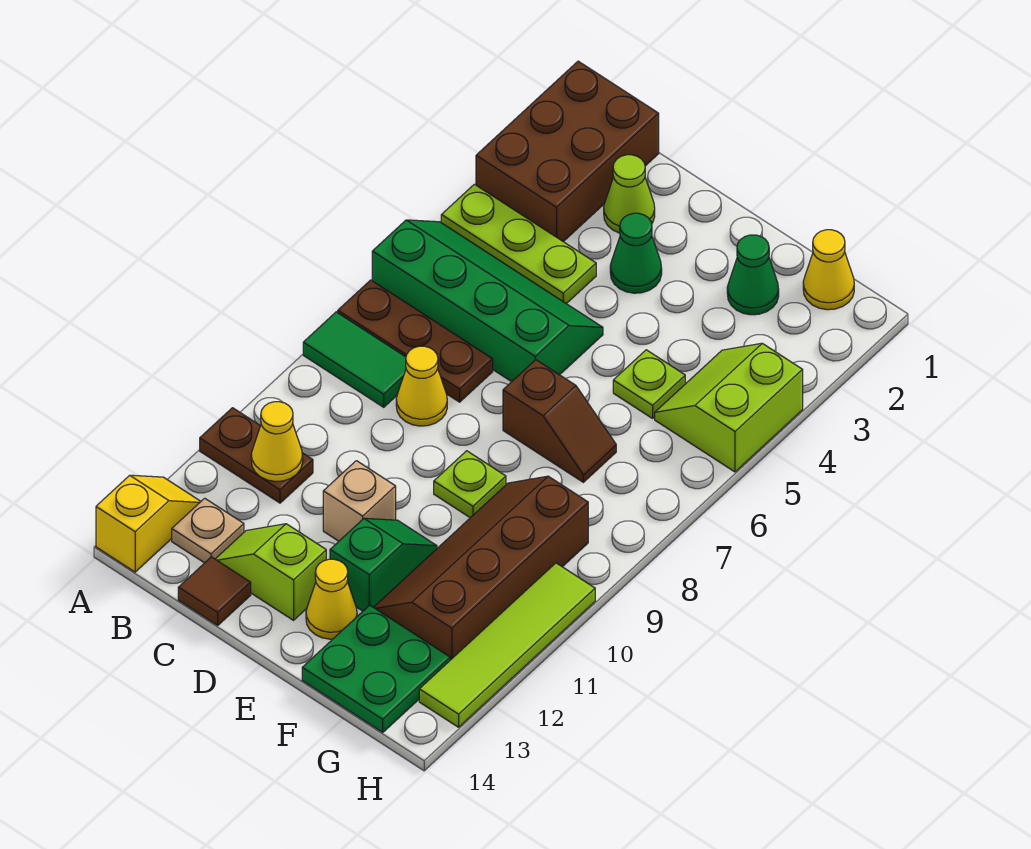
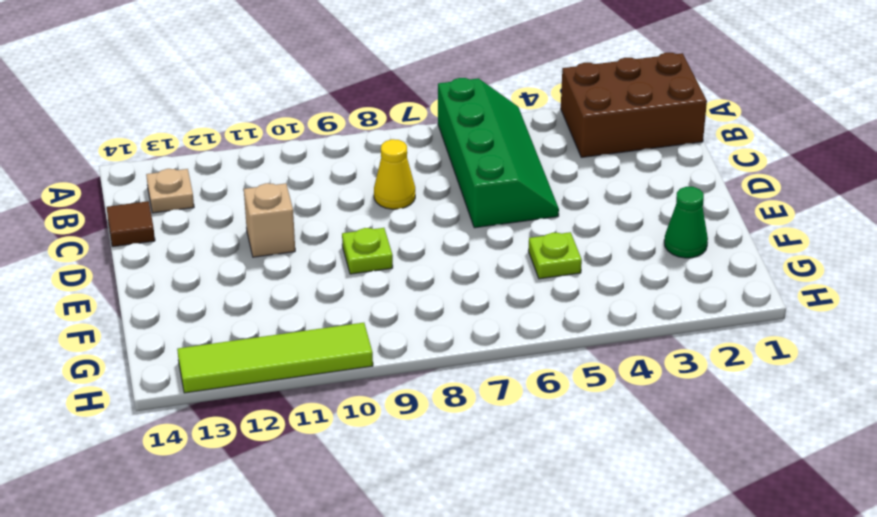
none -> lime 1x3 plate [441,184,596,304]
none -> brown 1x3 plate [338,280,493,402]
none -> green 1x2 tile [303,312,406,407]

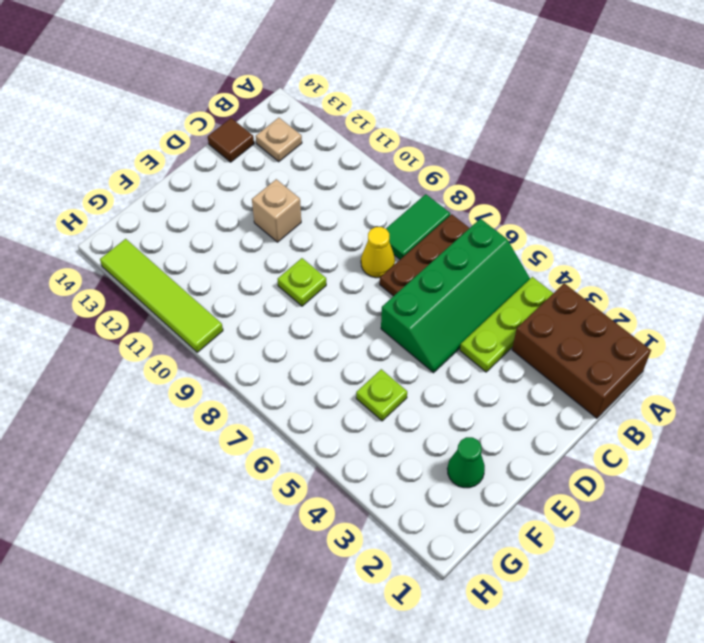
none -> brown 1x2 plate [200,408,313,503]
none -> yellow 1x2 slope [96,475,201,572]
none -> lime 1x1 cone [604,155,655,233]

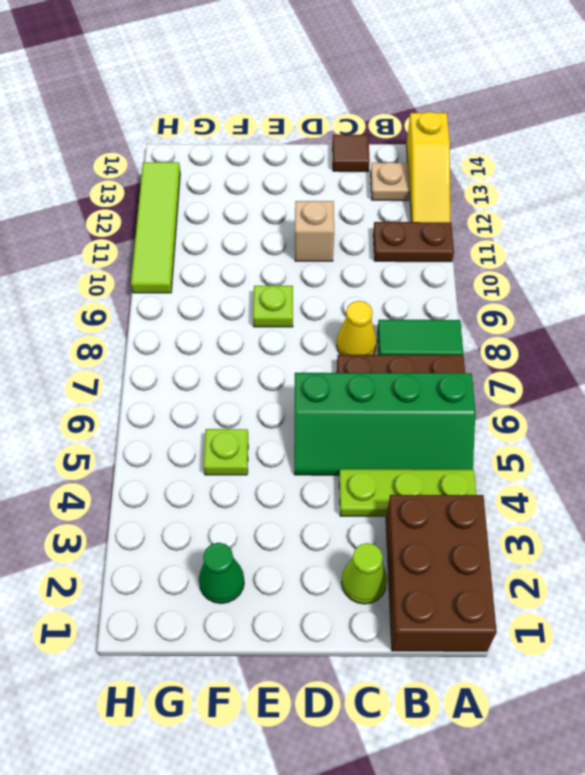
yellow 1x3 slope [406,112,450,222] -> yellow 1x2 slope [96,475,201,572]
none -> lime 1x2 slope [216,524,326,620]
none -> green 1x1 cone [610,213,662,293]
none -> brown 1x2 slope [503,360,616,482]

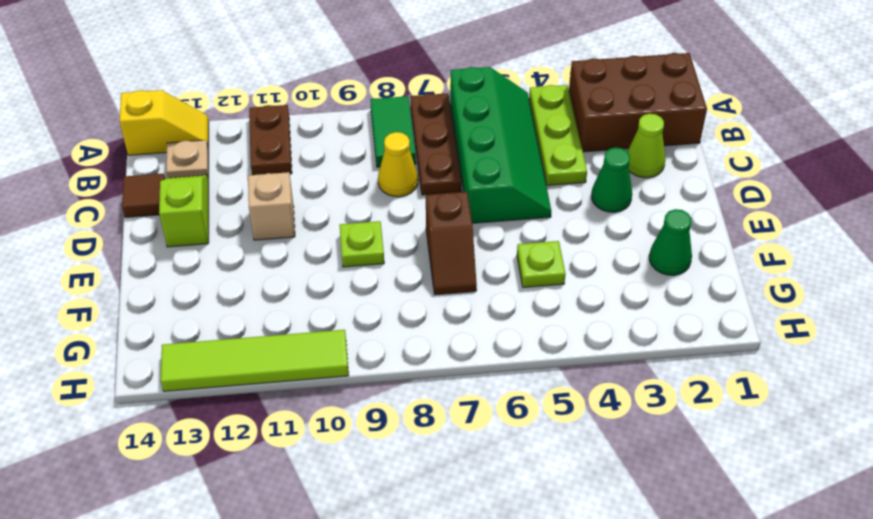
none -> green 1x2 slope [330,518,437,611]
none -> yellow 1x1 cone [306,559,357,639]
none -> brown 2x4 slope [374,476,588,660]

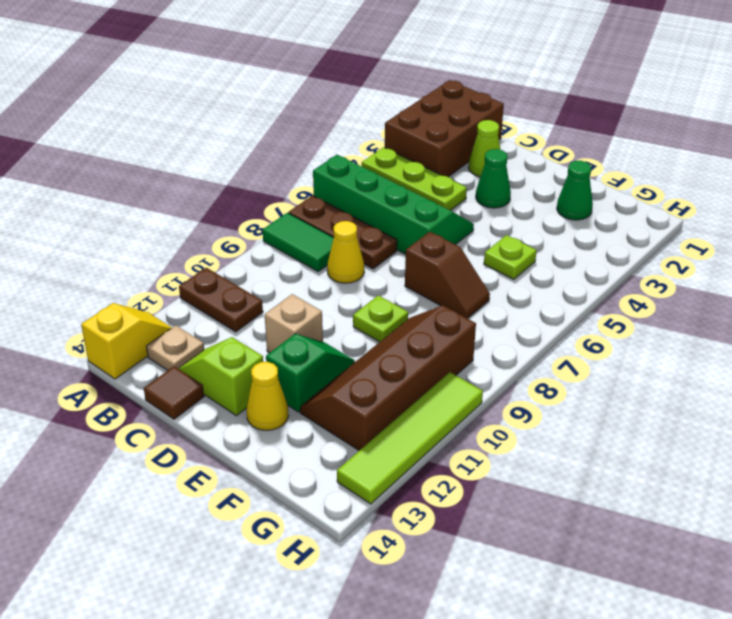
none -> green 2x2 plate [302,605,450,732]
none -> yellow 1x1 cone [803,230,854,310]
none -> lime 2x2 slope [655,343,803,472]

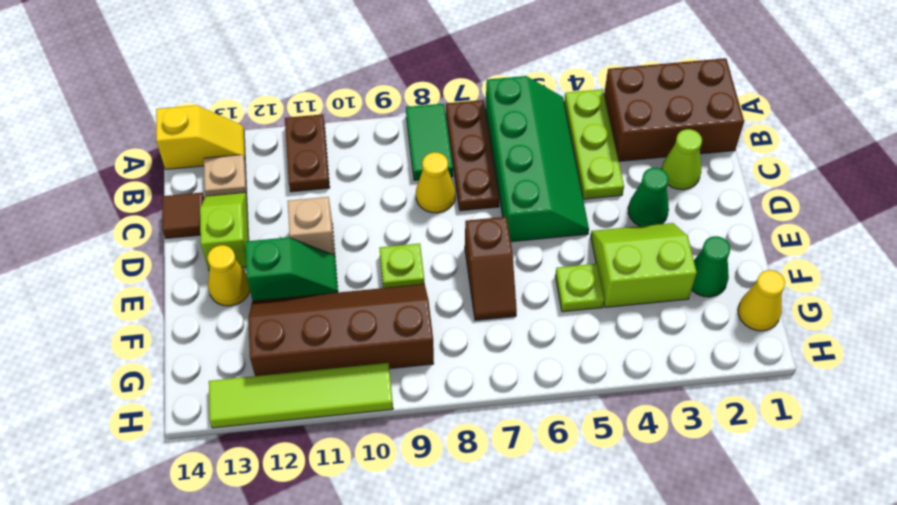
lime 2x2 slope [591,223,697,307] -> lime 2x2 slope moved to [655,343,803,472]
none -> green 2x2 plate [302,605,450,732]
none -> yellow 1x1 cone [251,402,303,482]

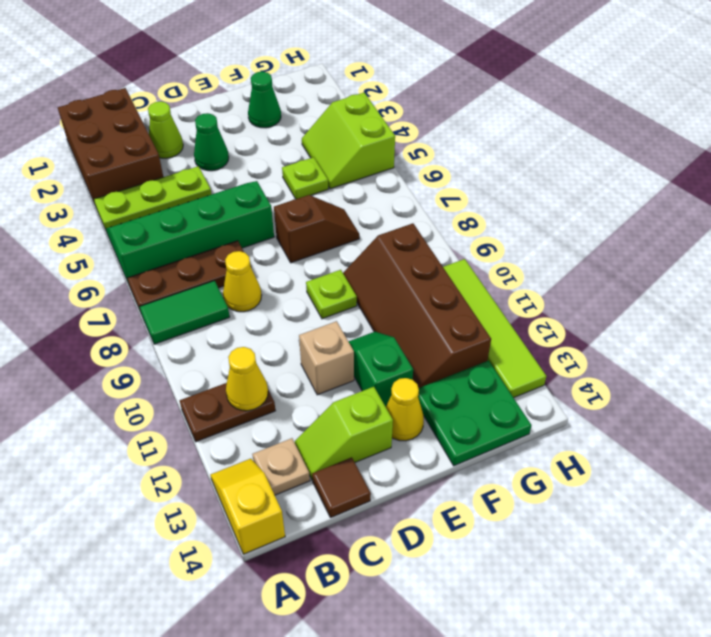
none -> yellow 1x1 cone [803,230,854,310]

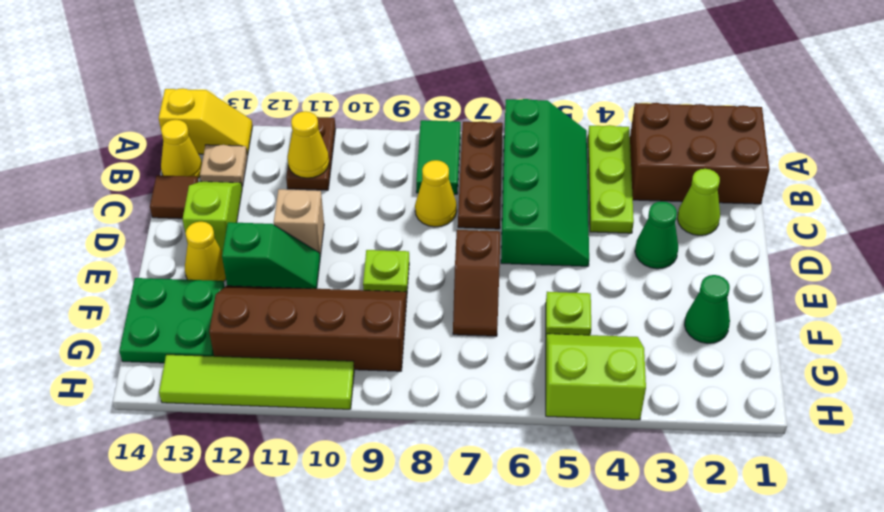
yellow 1x1 cone [161,120,202,178] -> yellow 1x1 cone moved to [803,230,854,310]

